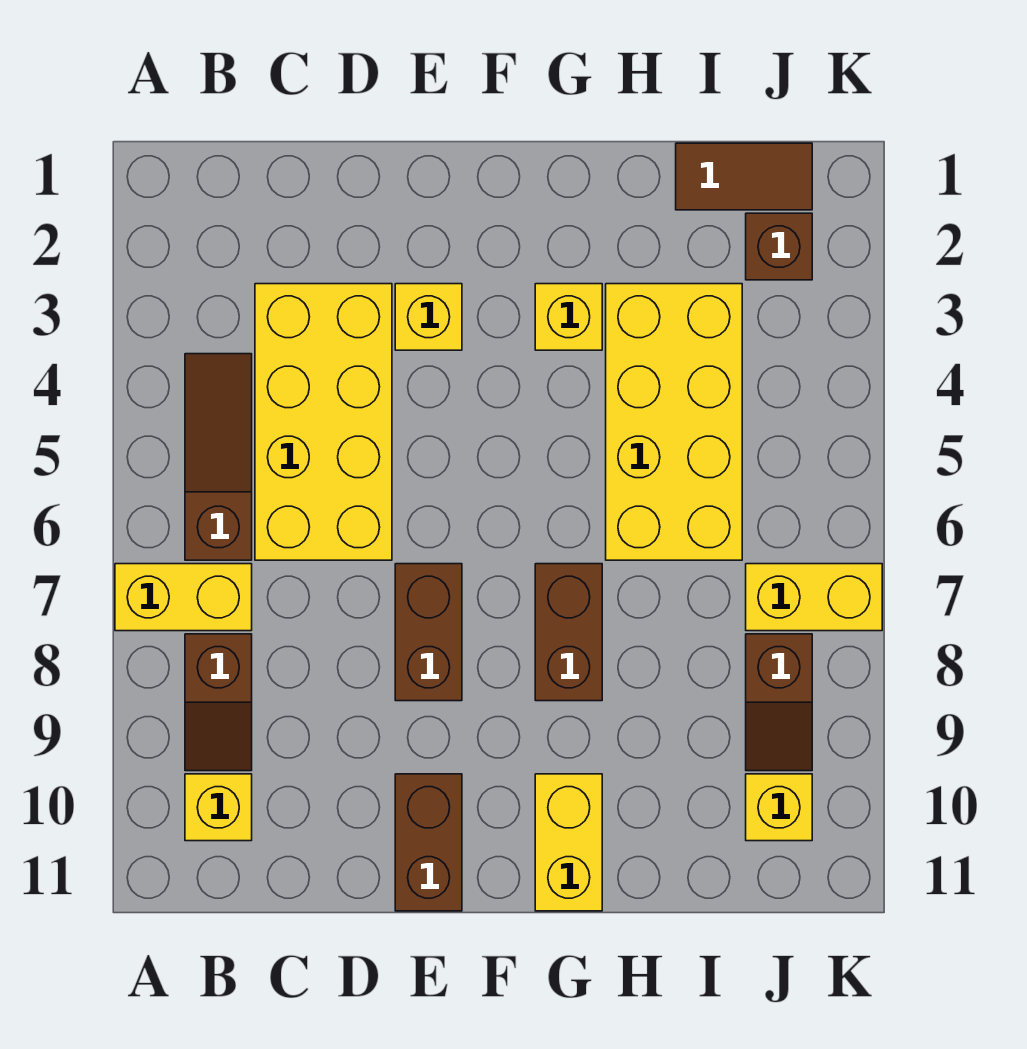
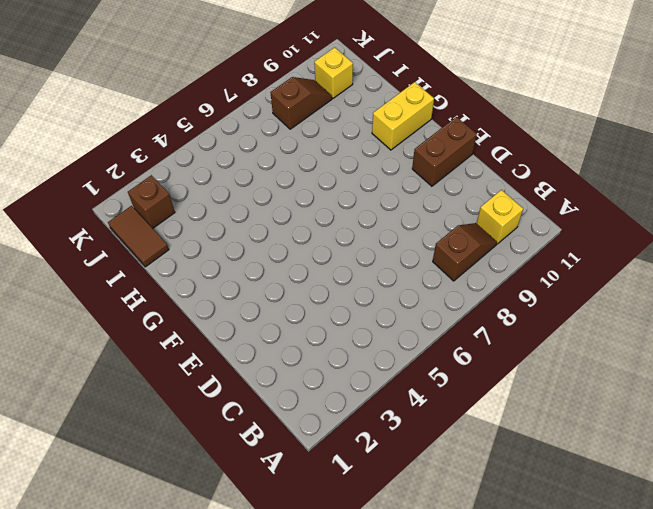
none -> yellow 1x2 brick [115,564,252,631]
none -> brown 1x3 slope [185,354,252,560]
none -> yellow 2x4 brick [255,284,392,560]

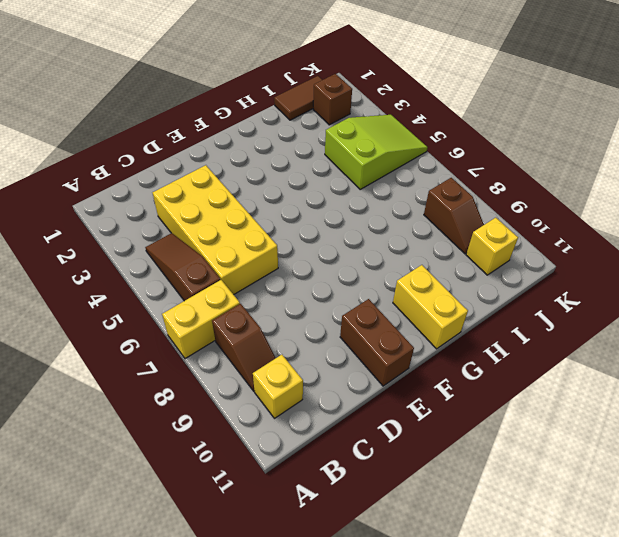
lime 2x3 slope [325,115,428,189] -> yellow 2x4 brick [606,284,742,560]
none -> yellow 1x1 brick [395,284,462,350]
none -> brown 1x2 brick [395,564,462,701]
none -> yellow 1x1 brick [535,284,602,350]

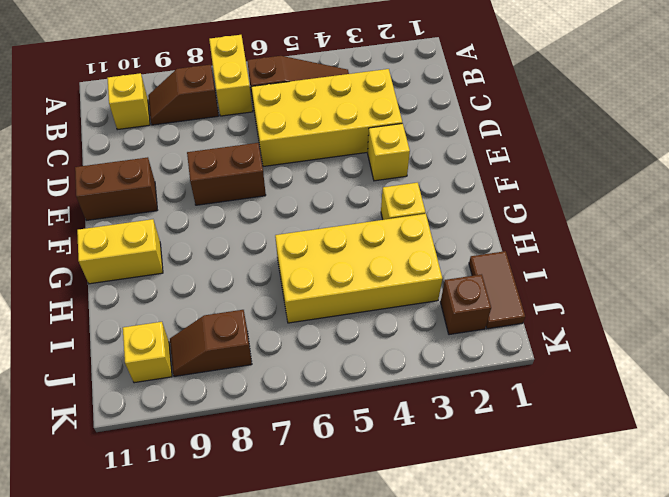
none -> brown 1x2 brick [535,564,602,701]
none -> yellow 1x2 brick [746,564,882,631]

